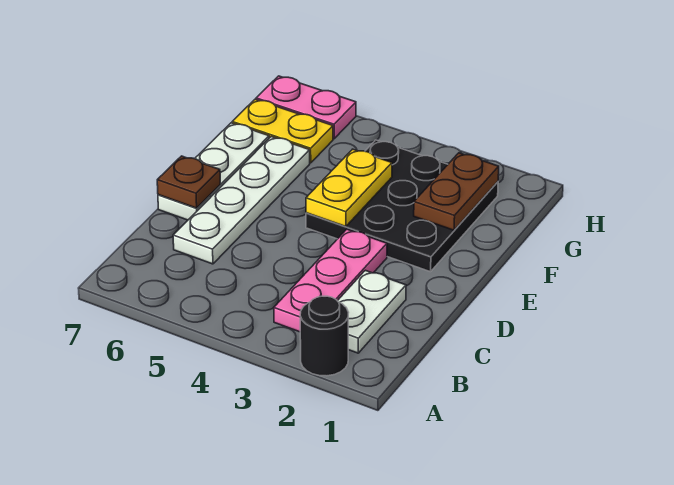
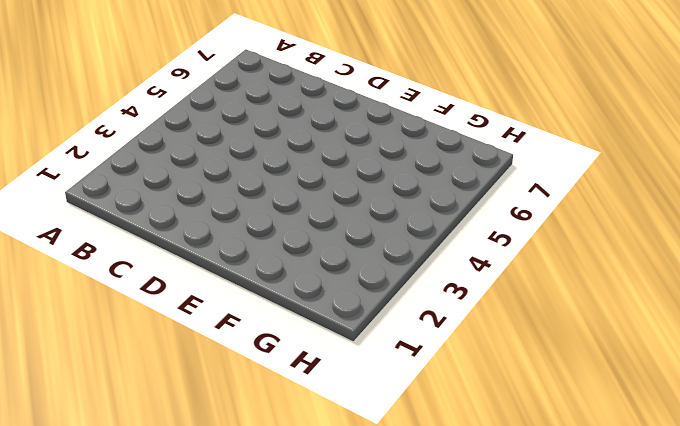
none -> black 1x1 round brick [300,296,348,376]
none -> white 1x2 plate [338,270,406,353]

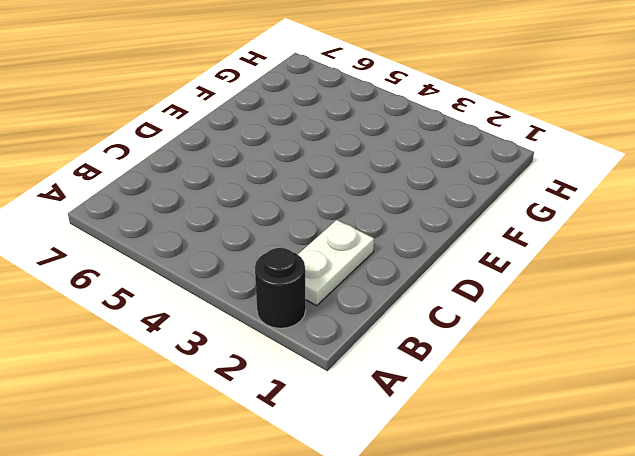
none -> pink 1x3 plate [274,229,387,332]
none -> white 1x4 plate [173,137,310,264]

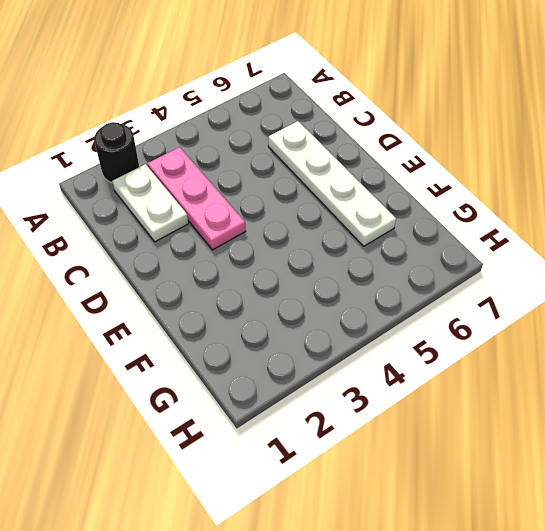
none -> white 1x3 plate [158,123,269,220]
none -> black 3x3 plate [306,140,498,272]

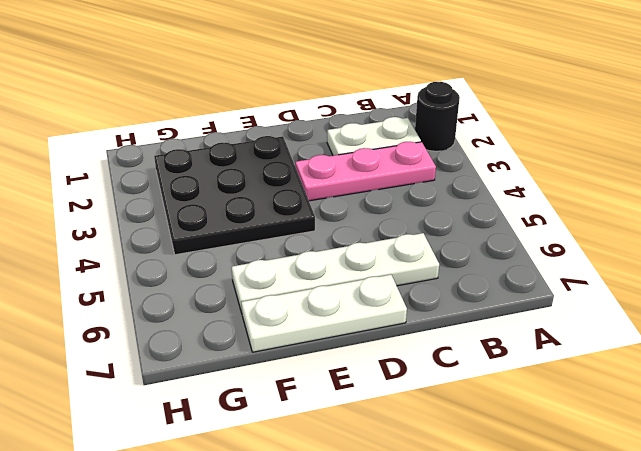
none -> yellow 1x2 plate [232,99,333,163]
none -> pink 1x2 plate [256,76,356,139]

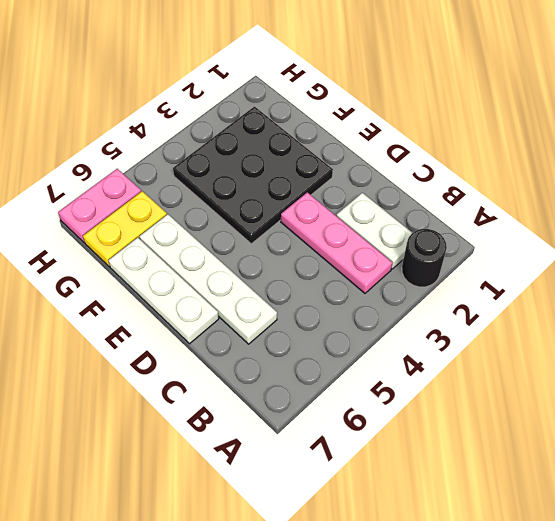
none -> brown 1x1 plate [157,156,220,208]
none -> yellow 1x2 plate [306,149,392,227]

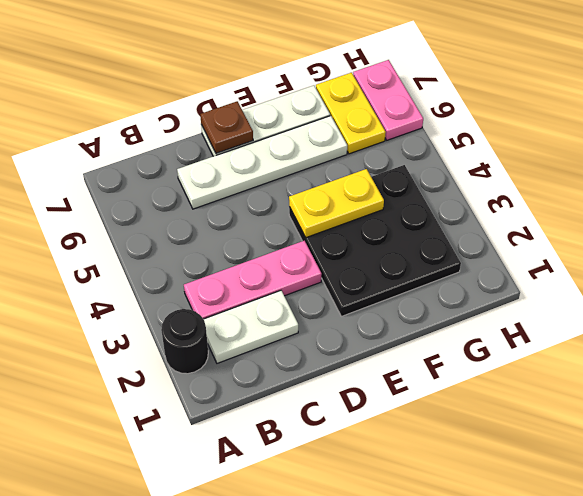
none -> brown 1x2 plate [414,153,499,230]

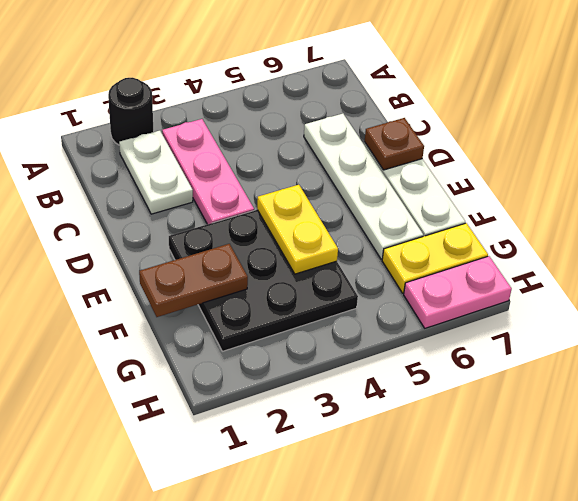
brown 1x2 plate [139,244,248,317] -> brown 1x2 plate turned to [414,153,499,230]

